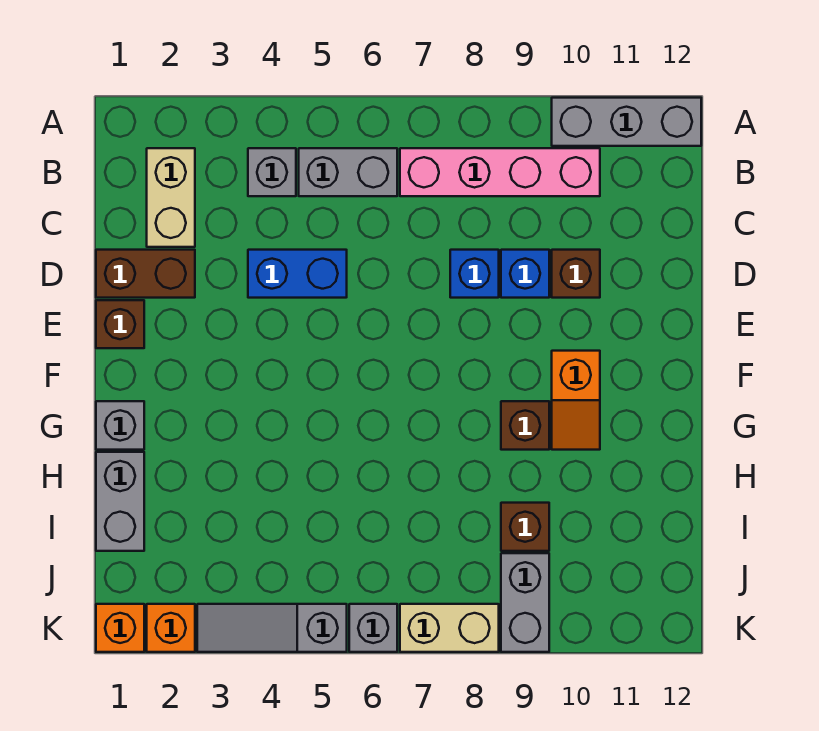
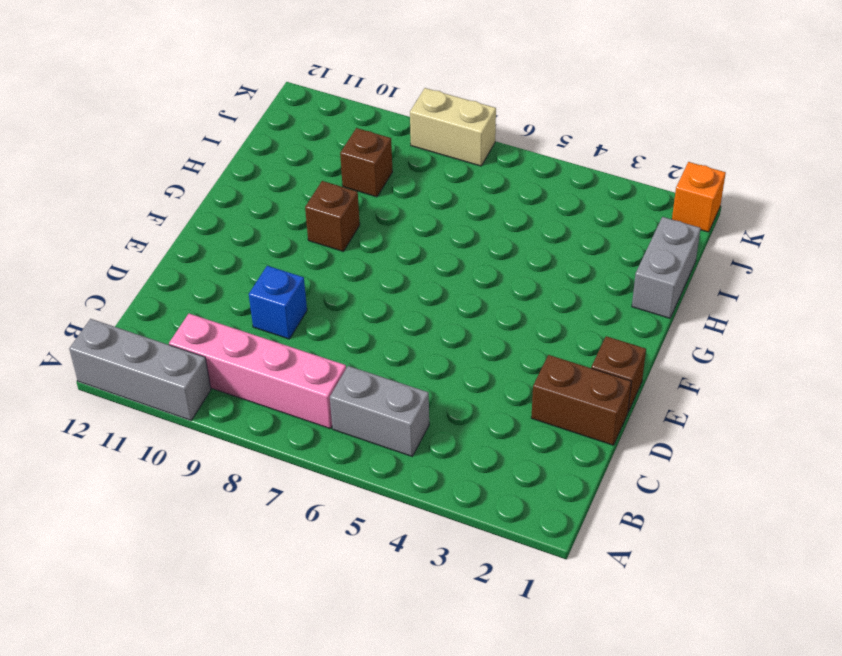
none -> tan 1x2 brick [147,148,195,247]
none -> grey 1x1 brick [248,148,296,196]
none -> blue 1x2 brick [248,250,347,298]

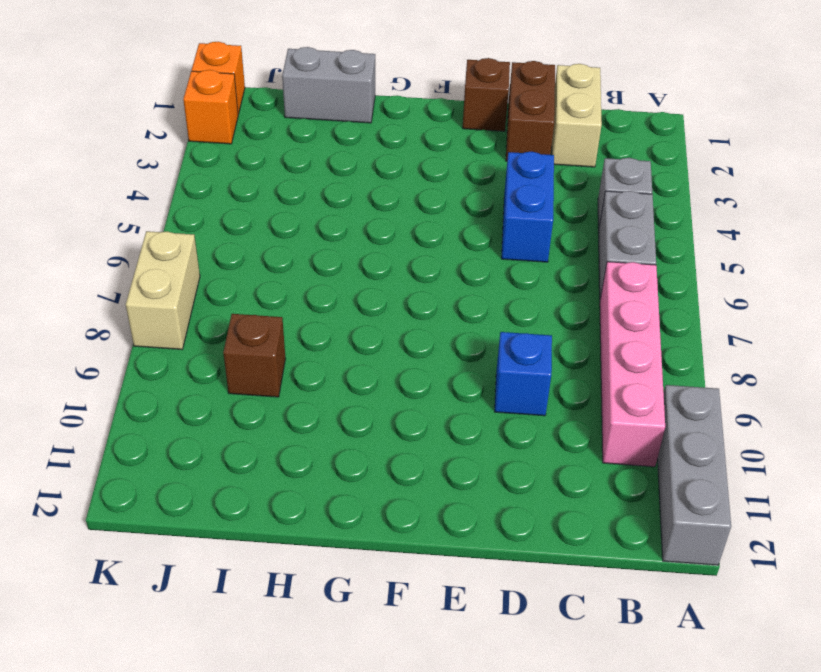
tan 1x2 brick [552,64,602,167] -> tan 1x2 brick turned to [147,148,195,247]
none -> blue 1x1 brick [450,250,499,298]
none -> brown 1x1 brick [552,250,600,298]
none -> orange 1x2 slope [552,351,600,450]

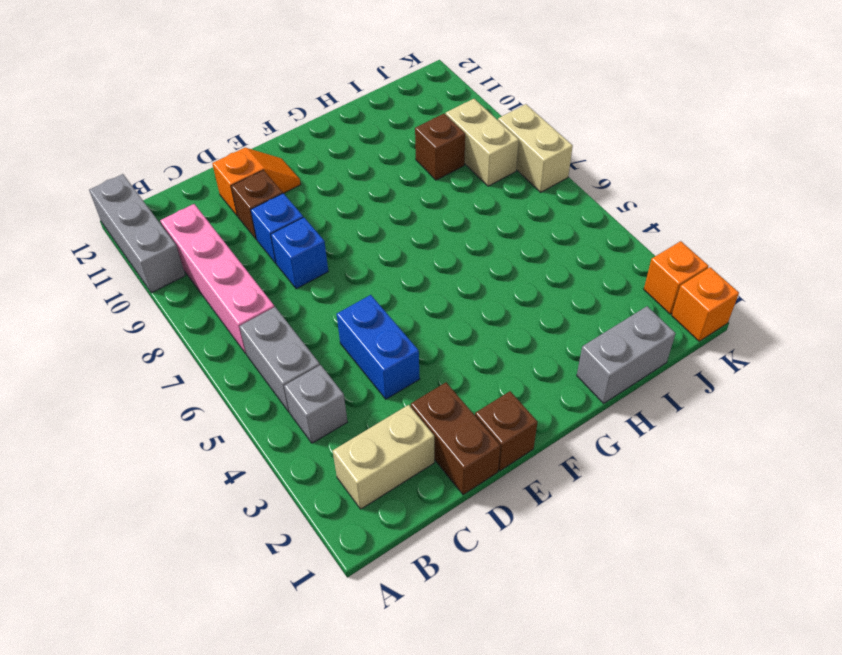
orange 1x2 slope [212,148,301,216] -> orange 1x2 slope moved to [552,351,600,450]
tan 1x2 brick [446,99,519,186] -> grey 1x2 brick [501,553,549,652]
none -> grey 1x1 brick [96,401,144,450]
none -> brown 1x1 brick [501,401,549,450]
none -> grey 1x3 slope [197,604,347,652]

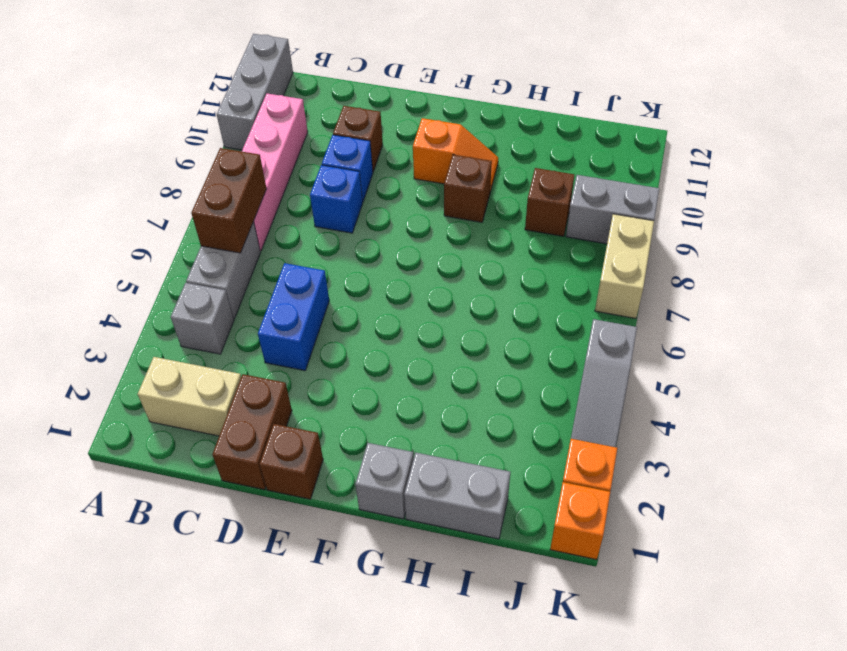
brown 1x2 brick [191,148,267,253] -> none
none -> grey 1x1 brick [349,604,397,652]

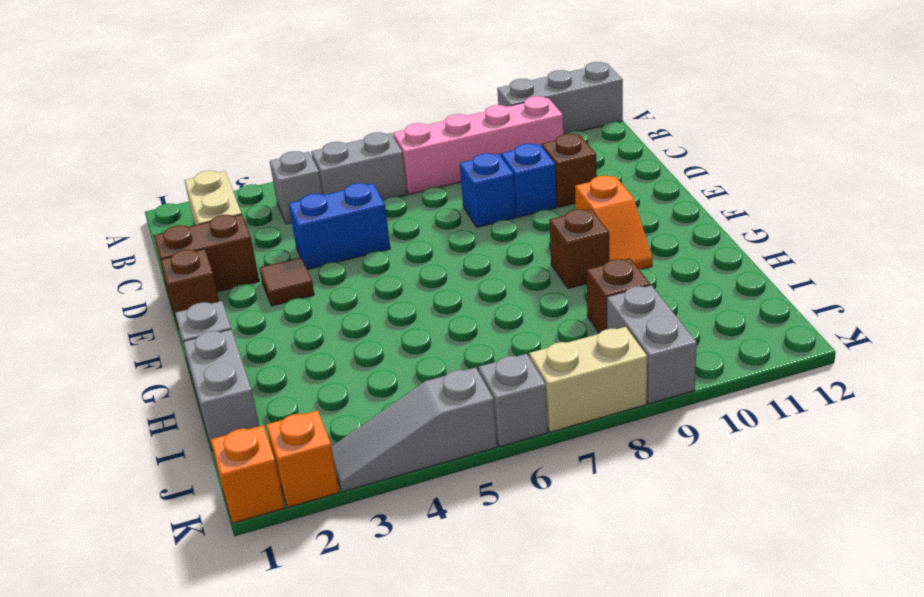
brown 1x1 tile [259,257,314,306] -> none

